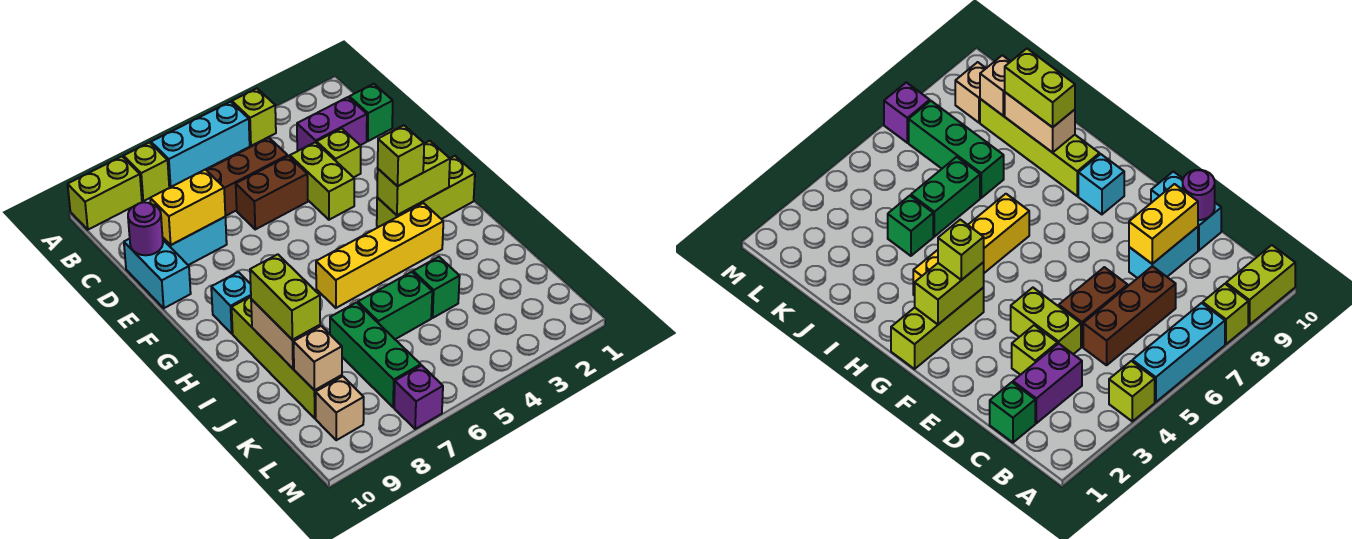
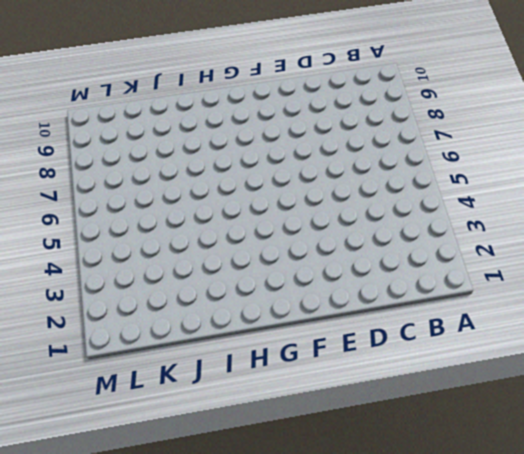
none -> lime 1x1 brick [232,89,276,146]
none -> cyan 1x3 brick [151,102,250,187]
none -> lime 1x1 brick [124,143,169,201]

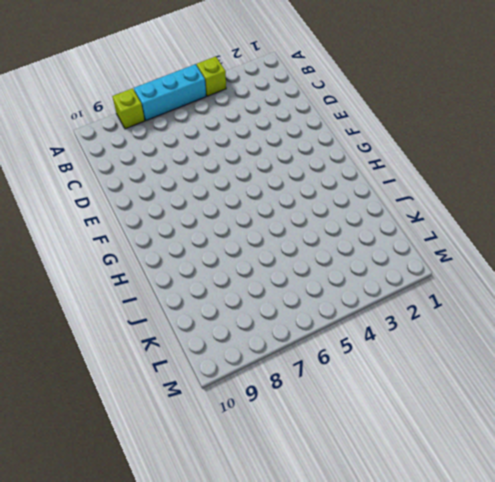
none -> lime 1x2 brick [68,157,142,230]
none -> green 1x1 brick [349,84,393,141]
none -> purple 1x2 brick [297,97,367,151]

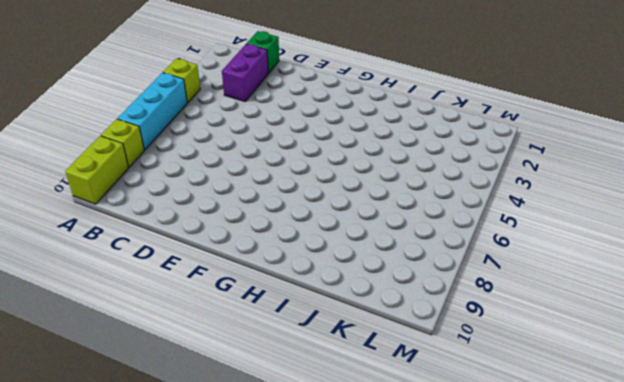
none -> brown 1x3 brick [207,138,288,216]
none -> lime 1x1 brick [317,128,361,177]
none -> lime 1x2 brick [290,142,354,220]

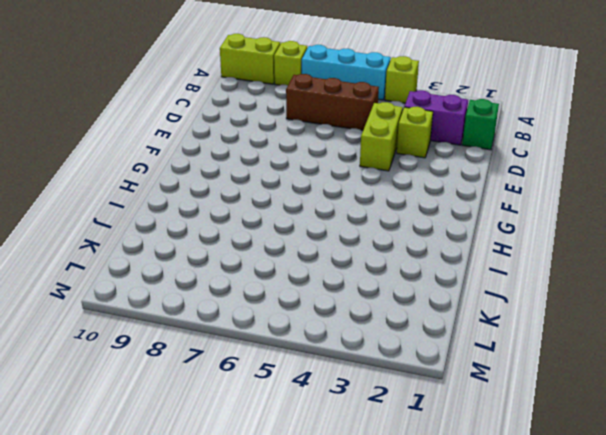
none -> brown 1x2 brick [236,156,308,229]
none -> cyan 1x2 brick [163,217,227,265]
none -> cyan 1x2 brick [124,239,191,308]

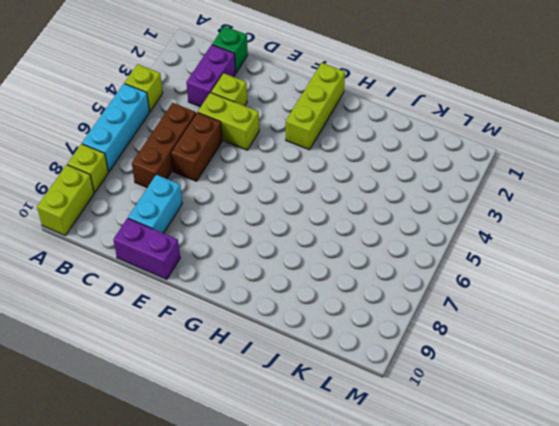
purple 1x2 brick [113,218,180,279] -> cyan 1x2 brick [124,239,191,308]
none -> cyan 1x1 brick [211,272,251,334]
none -> yellow 1x4 brick [316,203,443,308]
none -> lime 1x4 brick [232,297,342,418]

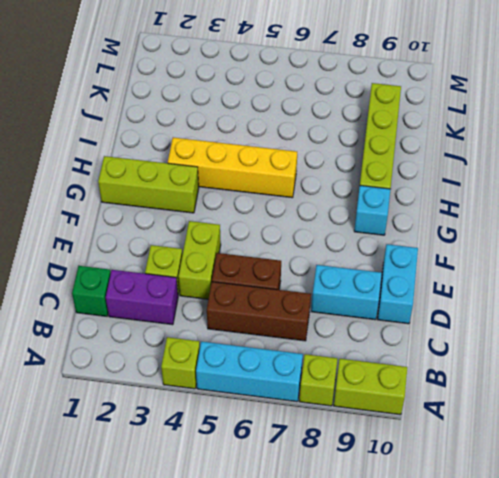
none -> green 1x1 brick [413,257,460,318]
none -> green 1x2 brick [358,272,432,339]
none -> green 1x3 brick [330,302,421,407]

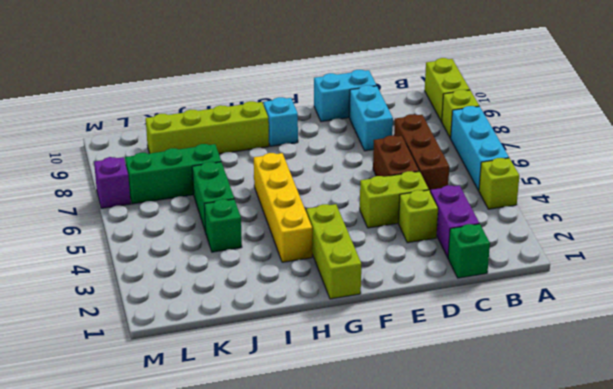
none -> tan 1x1 brick [315,376,364,440]
none -> yellow 1x2 brick [150,170,225,245]
none -> purple 1x1 round brick [128,202,163,255]

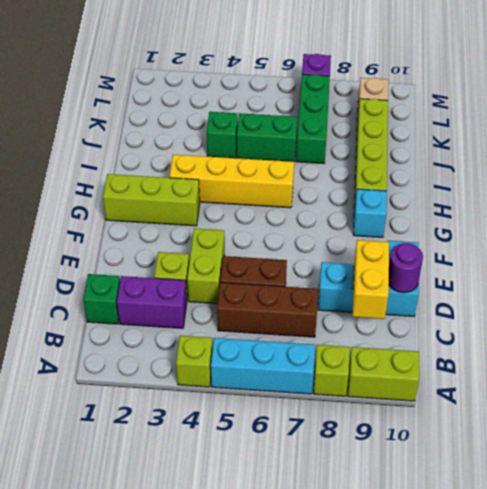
yellow 1x2 brick [352,240,389,319] -> yellow 1x2 brick turned to [150,170,225,245]
none -> lime 1x2 brick [377,141,450,215]
none -> tan 1x2 brick [251,299,320,369]
none -> tan 1x1 brick [294,326,342,390]

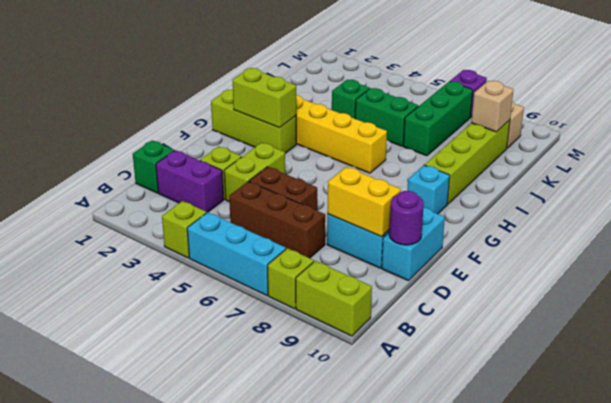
none -> tan 1x2 brick [251,299,320,369]
none -> lime 1x1 brick [378,125,424,186]
none -> lime 1x2 brick [250,254,320,340]

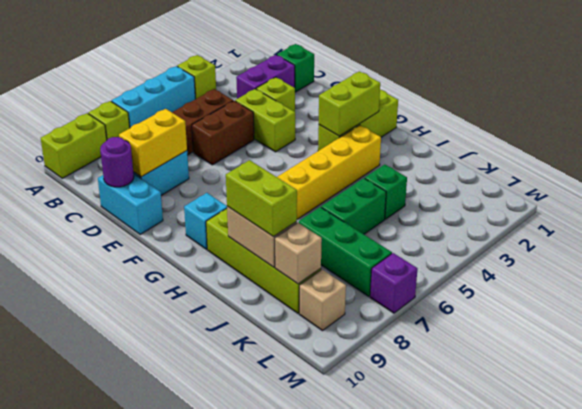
none -> lime 1x1 brick [378,125,424,186]

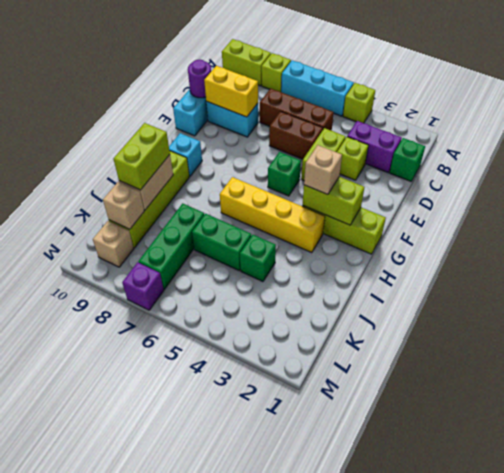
green 1x1 brick [268,152,301,196] -> none
tan 1x1 brick [304,145,342,195] -> lime 1x1 brick [378,125,424,186]

